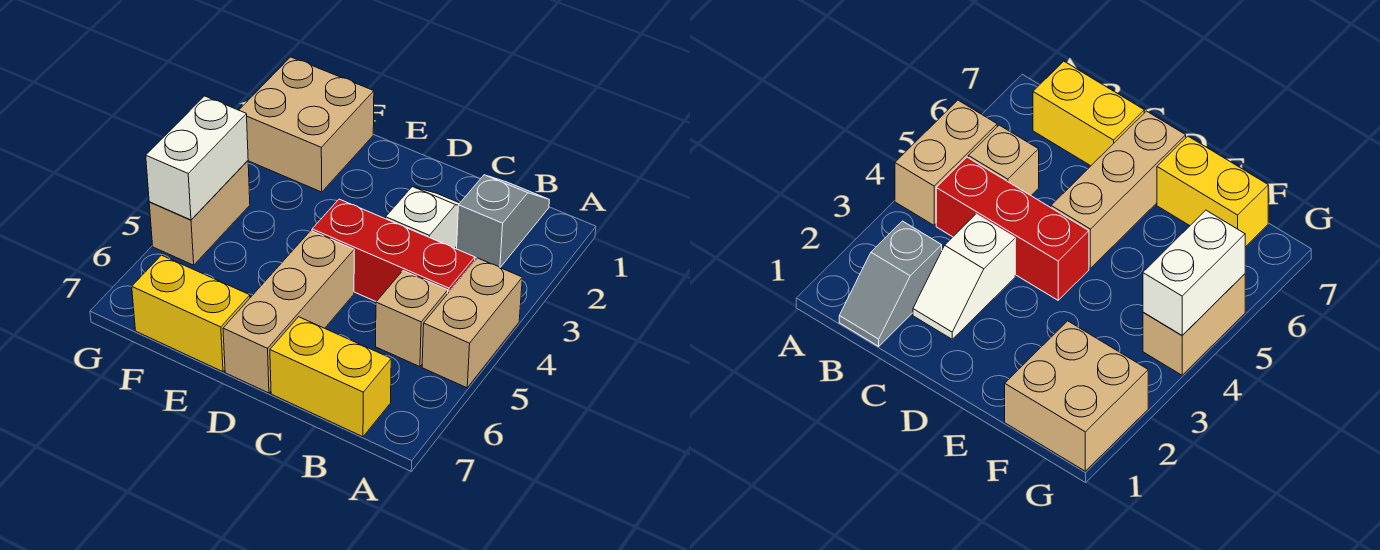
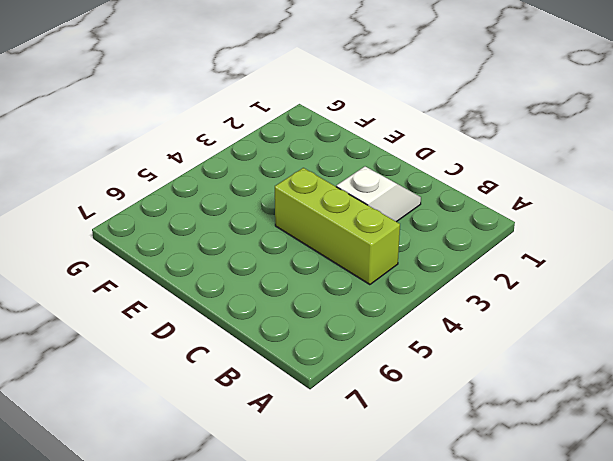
lime 1x3 brick [275,168,400,285] -> red 1x3 brick [312,199,475,302]
none -> tan 1x2 brick [422,258,522,388]
none -> grey 1x2 slope [457,175,549,268]

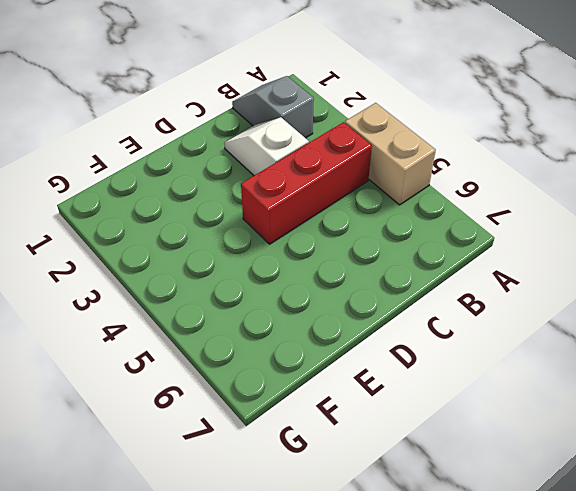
none -> tan 1x1 brick [375,271,448,367]
none -> yellow 1x2 brick [270,317,391,437]

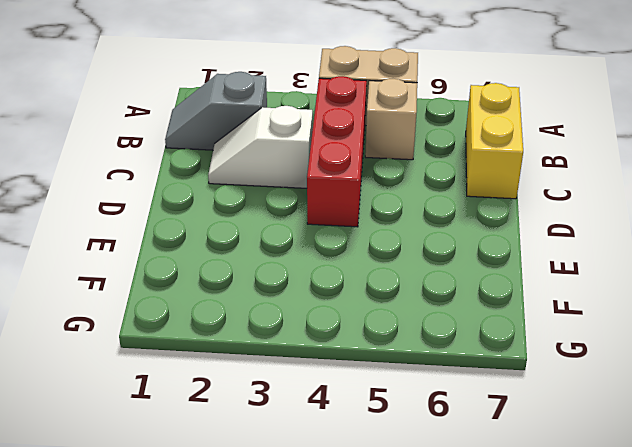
none -> tan 1x3 brick [223,231,354,393]
none -> yellow 1x2 brick [132,255,250,372]

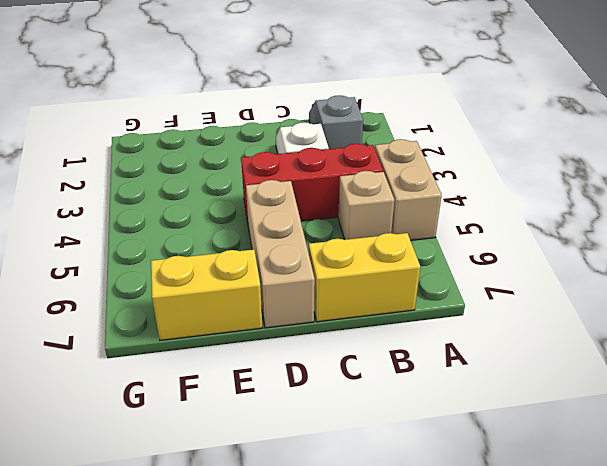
none -> tan 2x2 brick [239,57,374,192]
none -> tan 1x2 brick [149,161,250,265]

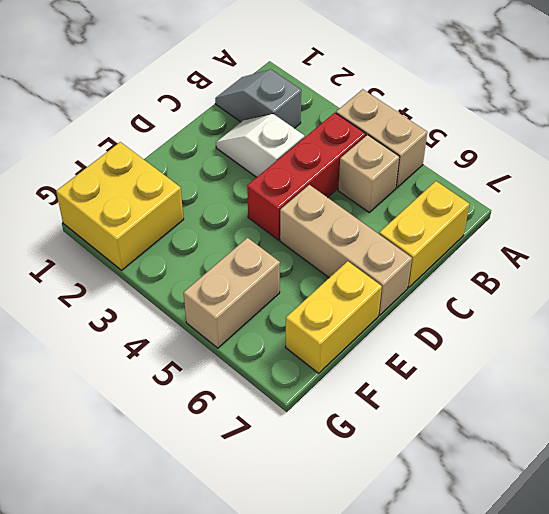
yellow 2x2 brick [56,142,184,270] -> tan 2x2 brick [239,57,374,192]
tan 1x2 brick [184,238,280,348] -> tan 1x2 brick turned to [149,161,250,265]
none -> white 1x2 brick [146,96,248,220]

